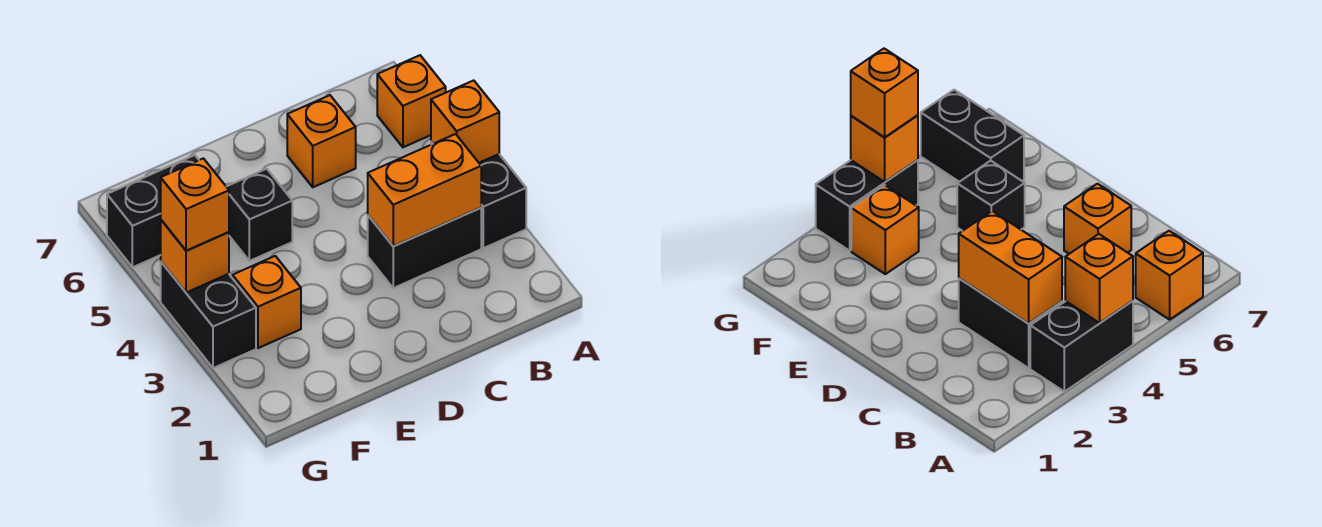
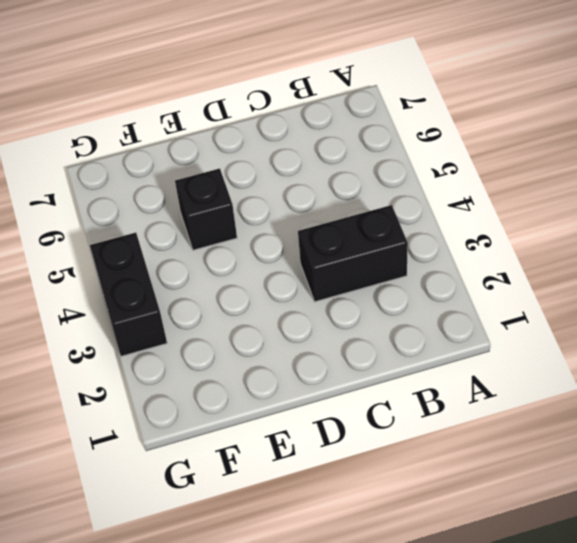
none -> black 1x2 brick [431,142,526,248]
none -> orange 1x1 brick [377,55,446,147]
none -> orange 1x1 brick [287,95,356,187]

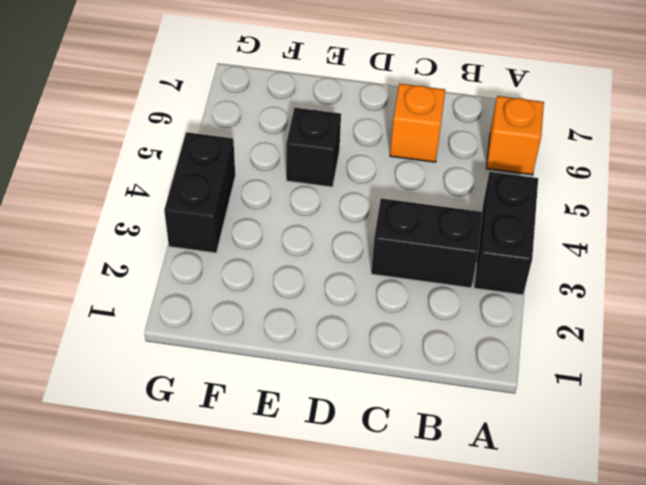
none -> orange 1x1 brick [232,256,301,348]
none -> black 1x2 brick [107,155,199,267]
none -> orange 1x1 brick [431,80,499,163]

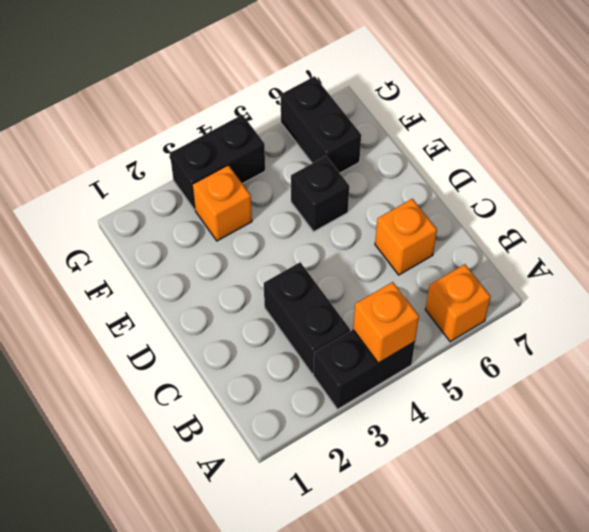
none -> orange 1x2 brick [368,134,481,246]
none -> orange 1x1 brick [161,220,229,293]
none -> orange 1x1 brick [161,158,229,251]

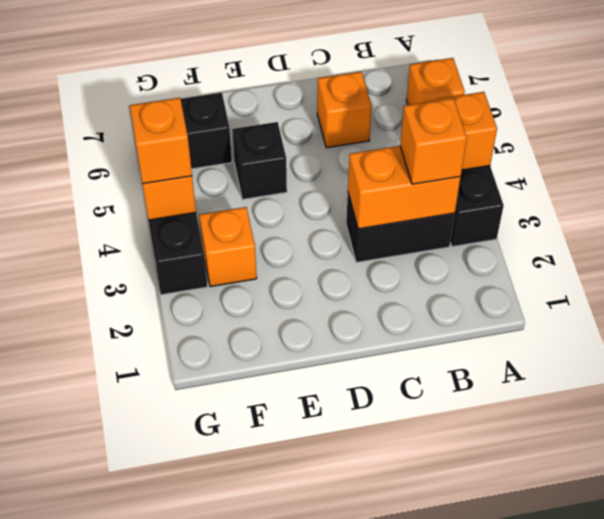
orange 1x1 brick [400,98,467,184] -> none

